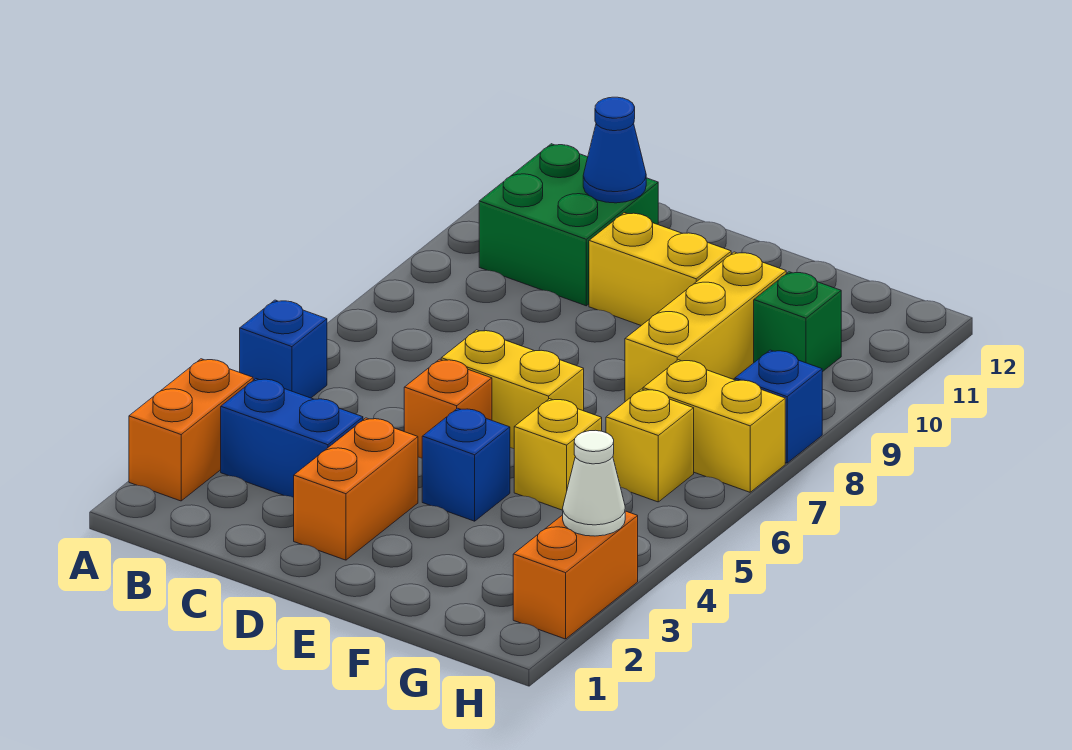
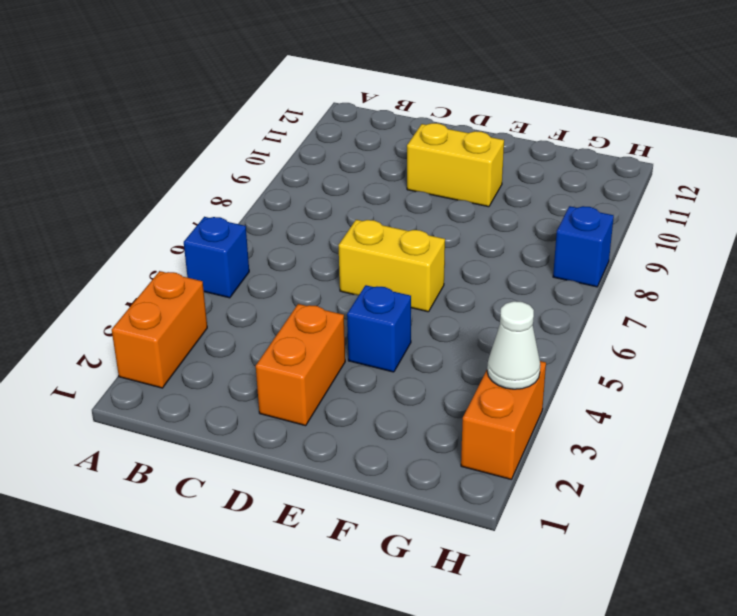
none -> blue 1x2 brick [221,379,363,497]
none -> green 2x2 brick [479,144,658,306]
none -> orange 1x1 brick [404,359,492,458]

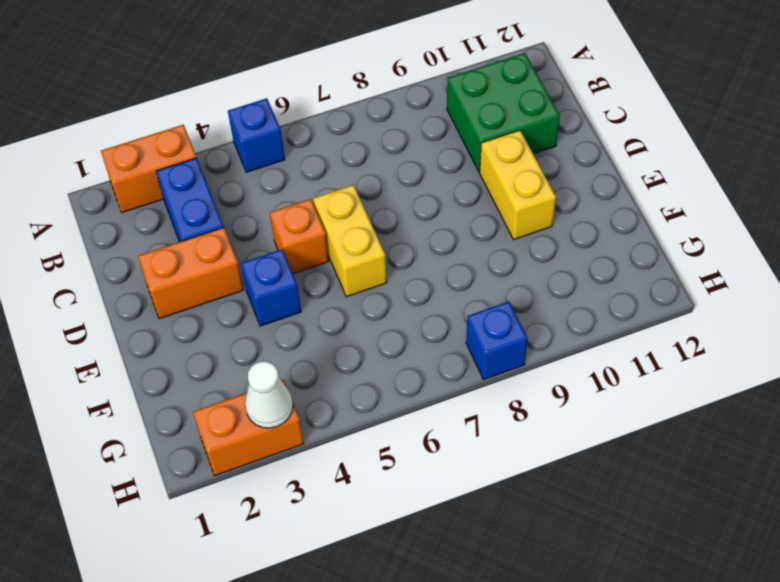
none -> yellow 1x1 brick [514,399,602,510]
none -> yellow 1x3 brick [625,252,786,402]
none -> yellow 1x1 brick [606,389,694,502]

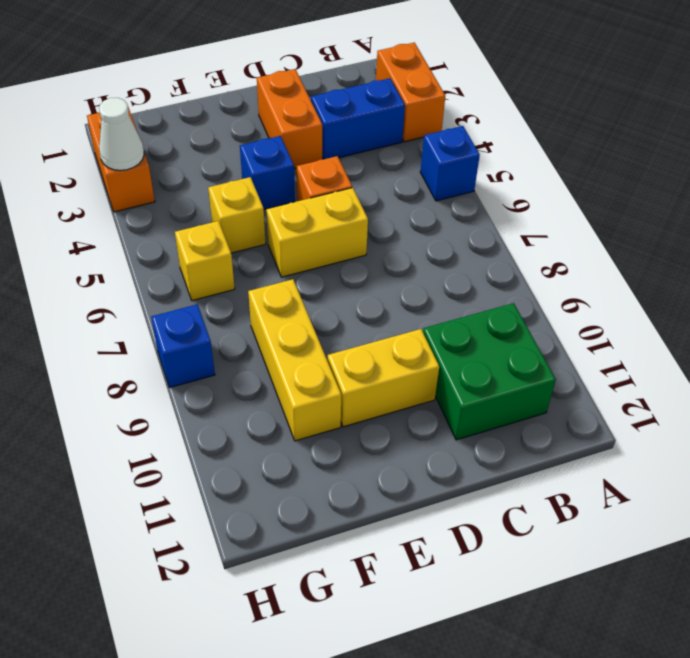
none -> yellow 1x2 brick [643,360,785,492]
none -> green 1x1 brick [754,272,841,372]
none -> blue 1x1 cone [583,97,646,203]

